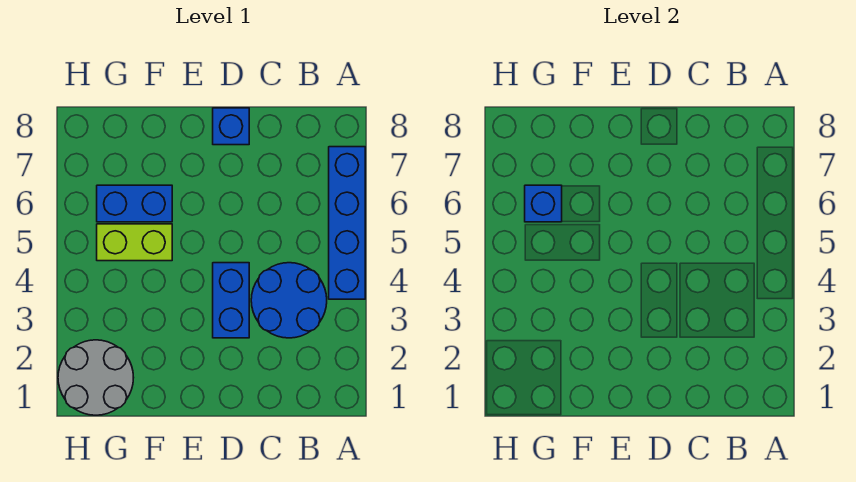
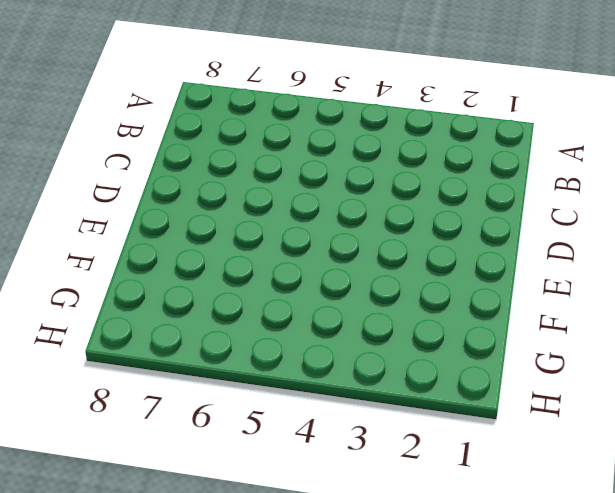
none -> blue 1x4 brick [329,147,365,299]
none -> blue 2x2 round brick [251,263,327,338]

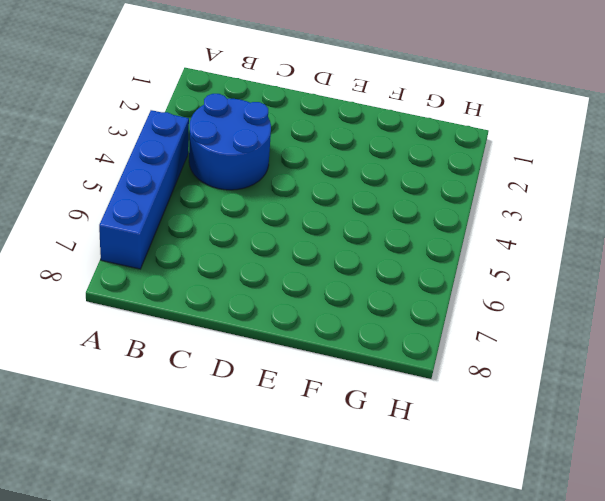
none -> blue 1x2 brick [213,263,249,338]
none -> blue 1x1 brick [213,108,249,145]

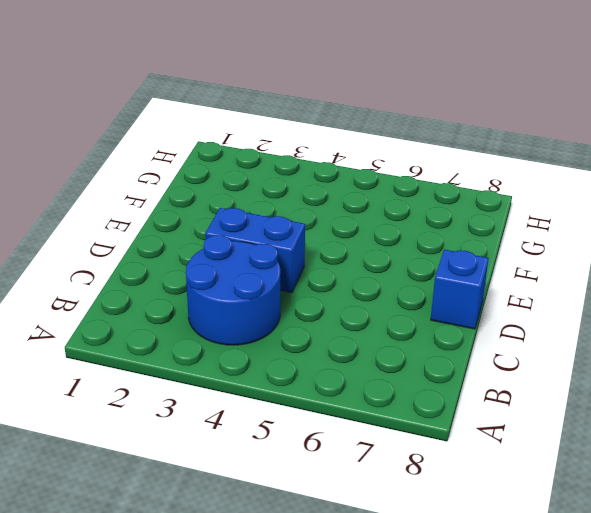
none -> blue 1x4 brick [329,147,365,299]
none -> lime 1x2 brick [97,224,172,261]

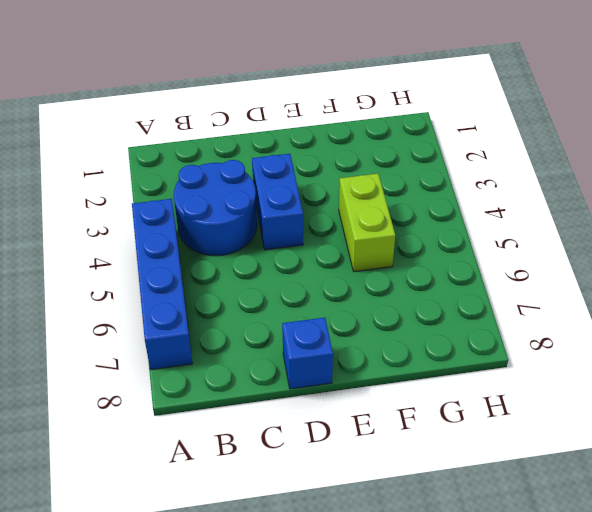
lime 1x2 brick [339,174,395,272] -> lime 1x2 brick turned to [97,224,172,261]
none -> blue 1x2 brick [97,185,172,222]
none -> grey 2x2 round brick [58,340,134,415]

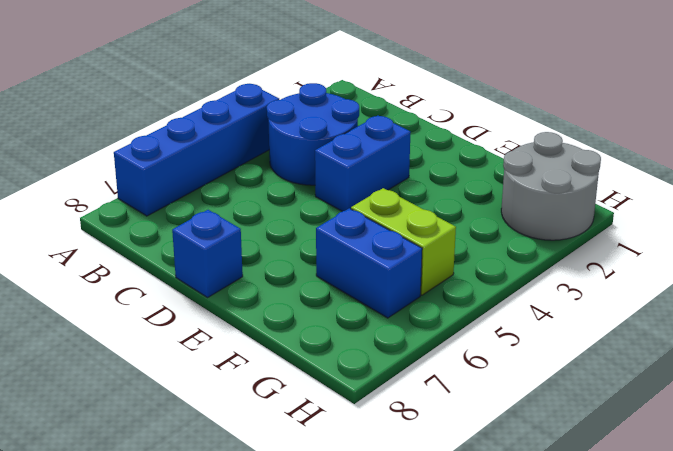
none -> blue 1x1 brick [525,185,562,222]

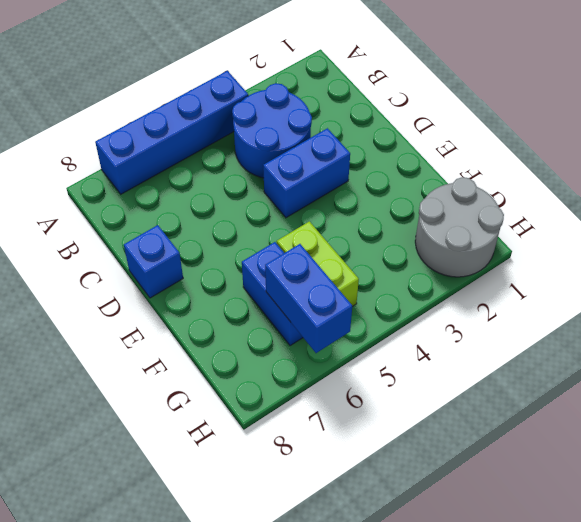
blue 1x2 brick [265,244,352,353] -> blue 1x1 brick [525,185,562,222]

